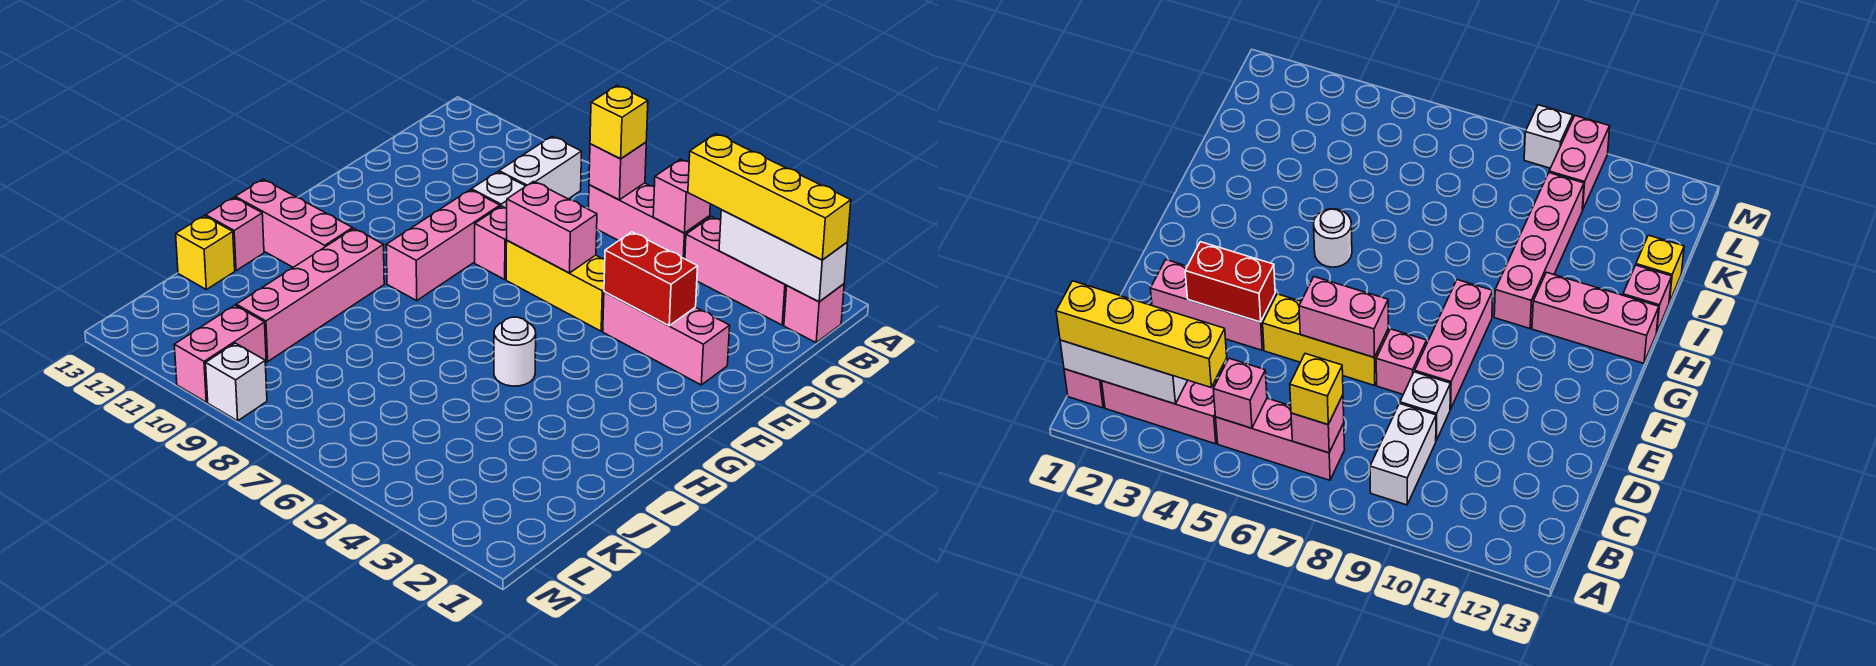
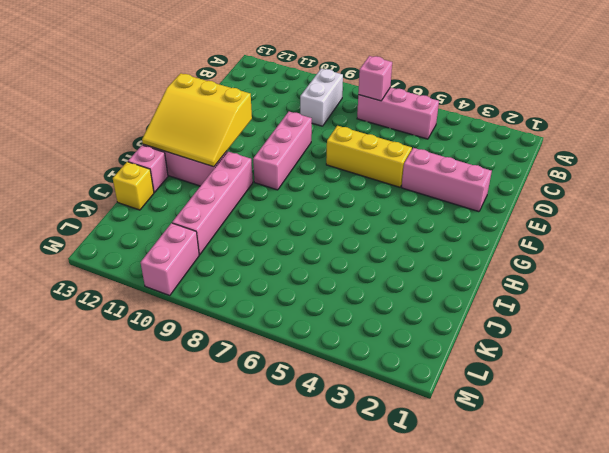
yellow 3x3 slope [142,73,252,167] -> none
none -> pink 1x1 brick [784,284,844,343]
none -> pink 1x3 brick [685,217,787,325]
none -> white 1x1 brick [471,172,525,208]

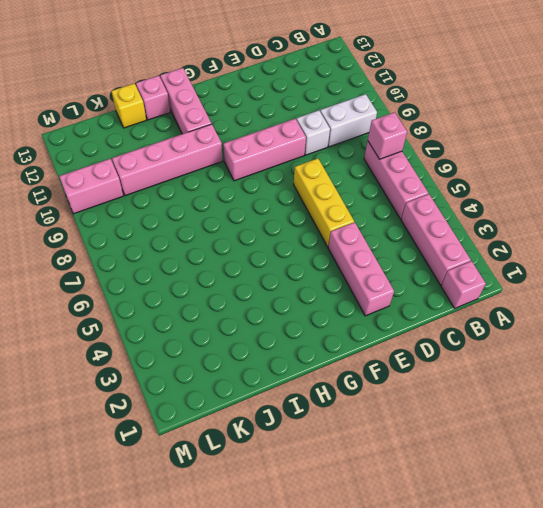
none -> pink 1x1 brick [475,206,507,279]
none -> white 1x1 round brick [494,317,536,386]
none -> white 1x1 brick [206,343,267,421]

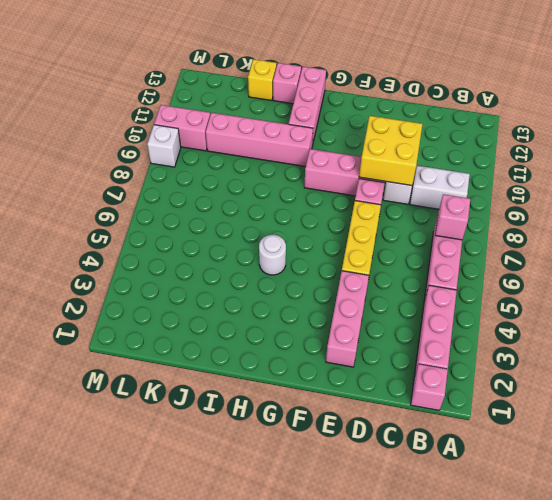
yellow 2x2 brick [359,116,422,186] -> none
none -> white 1x3 brick [719,210,848,301]
none -> pink 1x1 brick [653,159,710,233]
none -> red 1x2 brick [604,232,698,326]

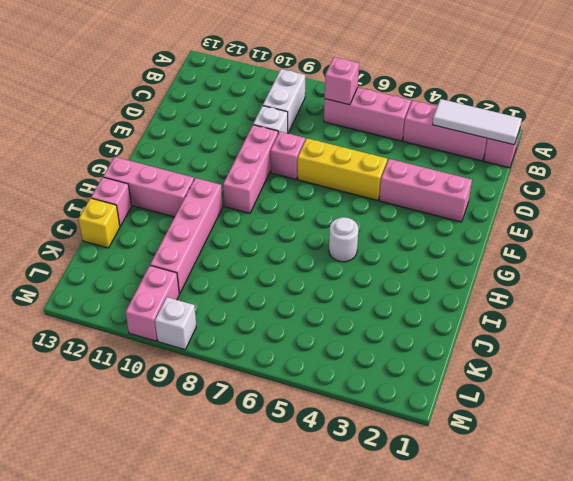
white 1x3 tile [432,99,522,145] -> white 1x3 brick [719,210,848,301]
none -> pink 1x1 brick [653,159,710,233]
none -> red 1x2 brick [604,232,698,326]
none -> pink 1x2 brick [507,181,597,273]

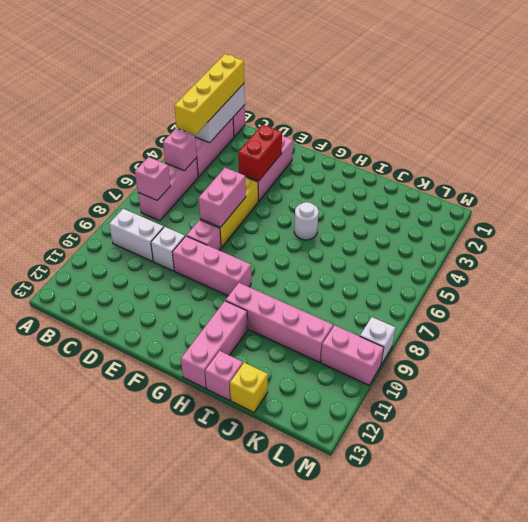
none -> yellow 1x1 brick [590,86,648,159]

